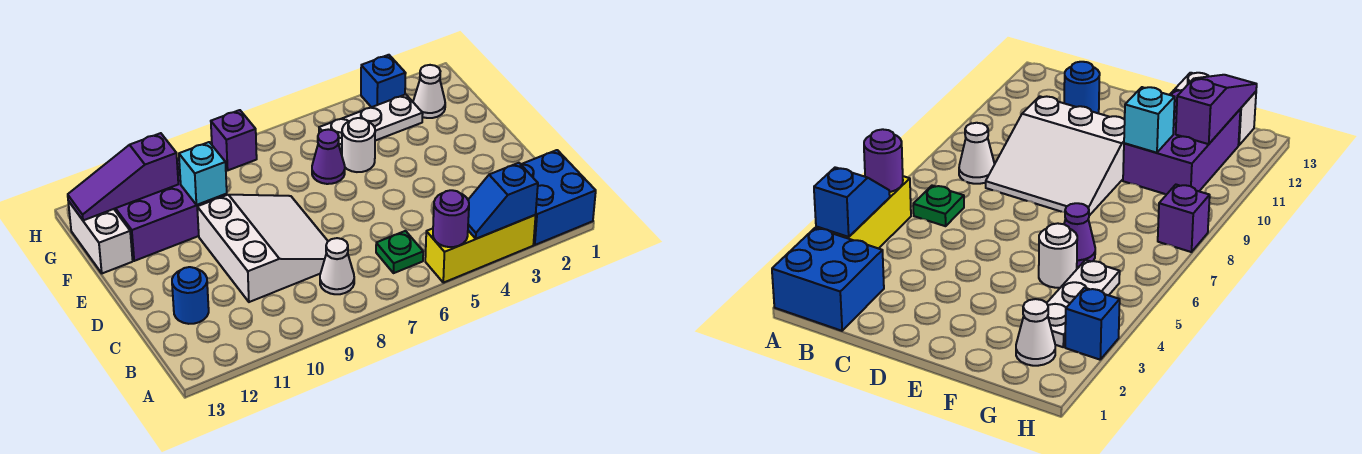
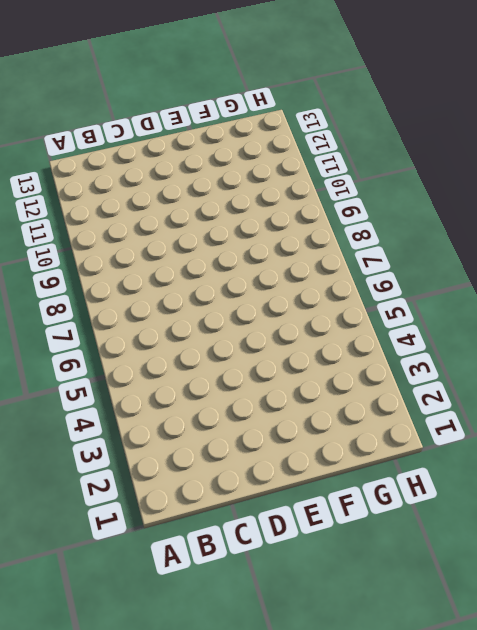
none -> blue 2x2 brick [521,150,596,245]
none -> yellow 1x3 brick [425,215,536,283]
none -> green 1x1 plate [376,231,423,273]

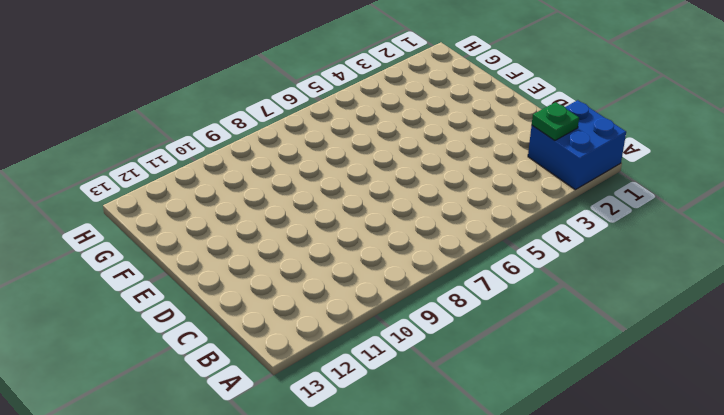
green 1x1 plate [532,102,579,140] -> green 1x1 plate moved to [376,231,423,273]
none -> yellow 1x3 brick [425,215,536,283]
none -> white 1x1 cone [320,238,354,294]
none -> white 3x3 slope [197,195,328,302]

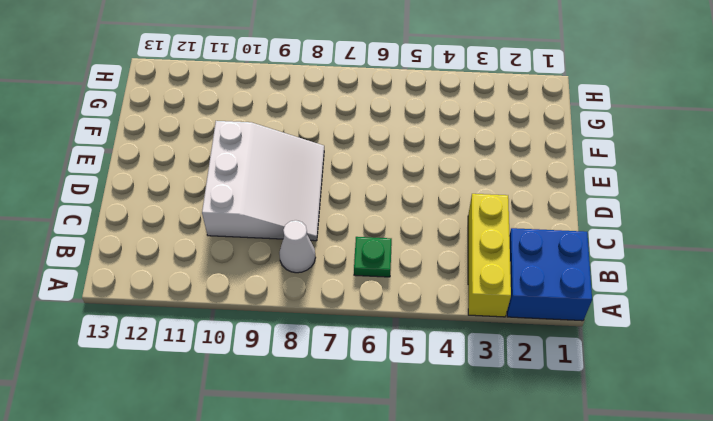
yellow 1x3 brick [468,194,511,317] -> yellow 1x3 brick turned to [425,215,536,283]
none -> blue 1x1 round brick [172,267,209,324]
none -> white 1x1 round brick [342,118,375,172]
none -> purple 1x1 cone [312,129,345,184]

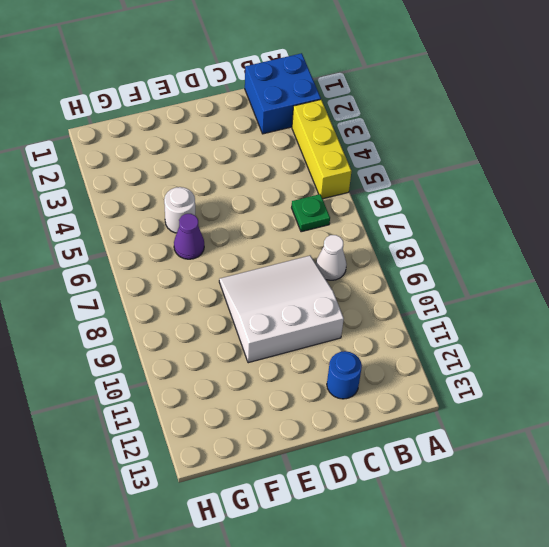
none -> purple 2x3 brick [114,159,227,261]
none -> white 1x2 brick [68,201,133,273]
none -> white 1x1 cone [413,65,445,118]

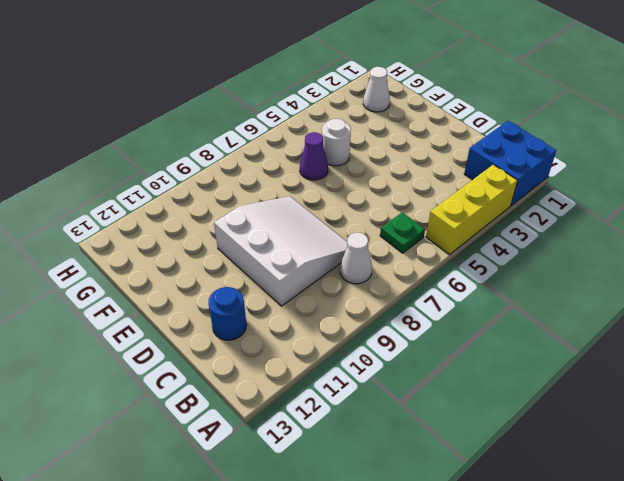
none -> purple 2x3 brick [114,159,227,261]
none -> white 1x2 brick [68,201,133,273]
none -> white 1x3 plate [319,94,423,154]

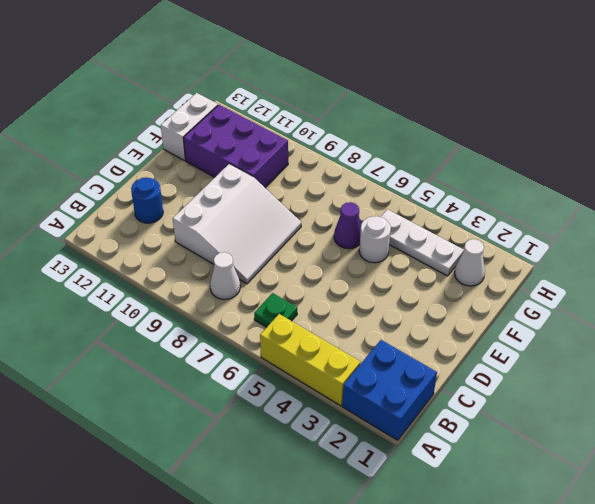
none -> blue 1x1 brick [361,55,406,107]
none -> purple 1x1 brick [211,110,257,170]
none -> blue 1x2 slope [468,163,538,239]

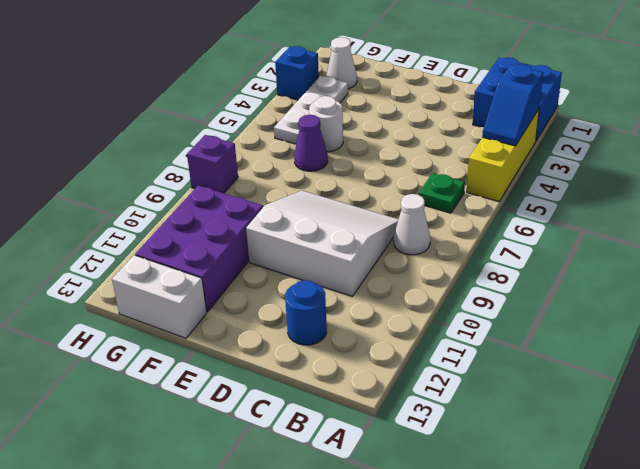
none -> purple 1x1 round brick [433,190,469,247]
none -> cyan 1x1 brick [179,142,227,205]
none -> purple 1x3 slope [68,133,178,220]

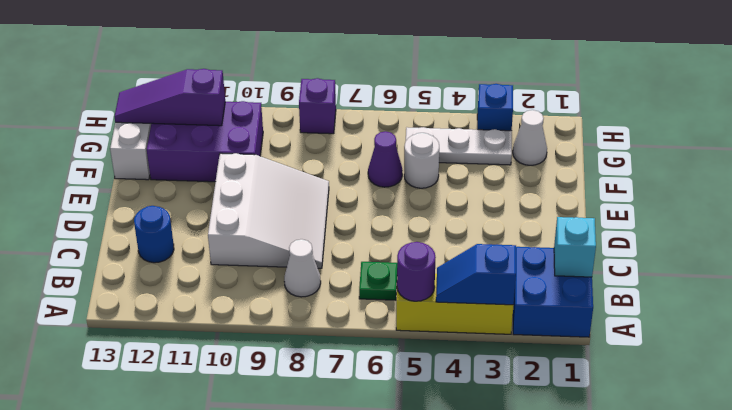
cyan 1x1 brick [554,217,596,277] -> cyan 1x1 brick moved to [179,142,227,205]

